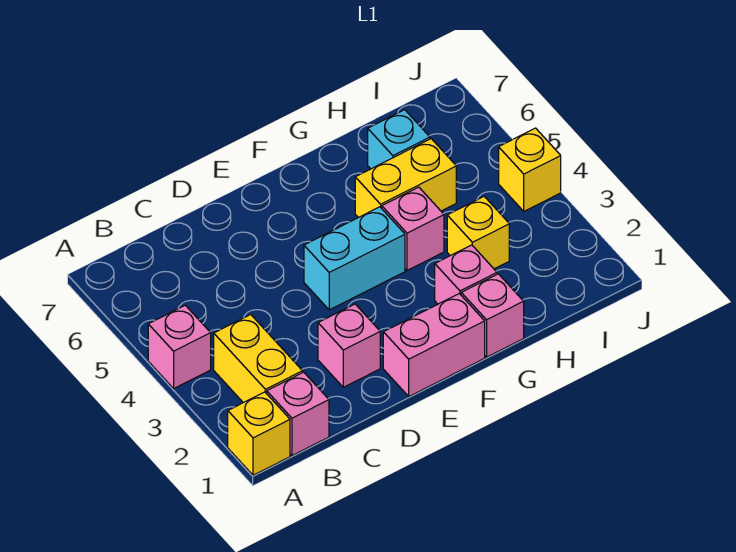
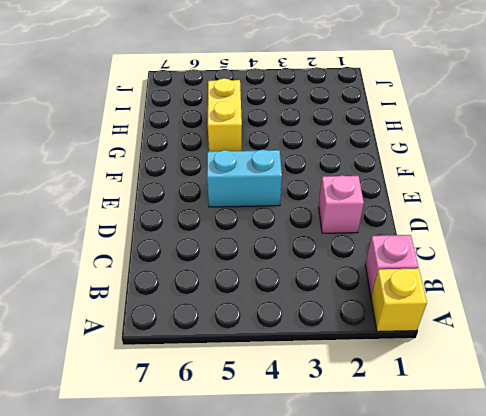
cyan 1x2 brick [207,150,282,207] -> cyan 1x2 brick turned to [304,207,405,310]
none -> pink 1x1 brick [148,305,211,388]
none -> yellow 1x2 brick [214,314,303,403]
none -> pink 1x2 brick [383,294,485,396]

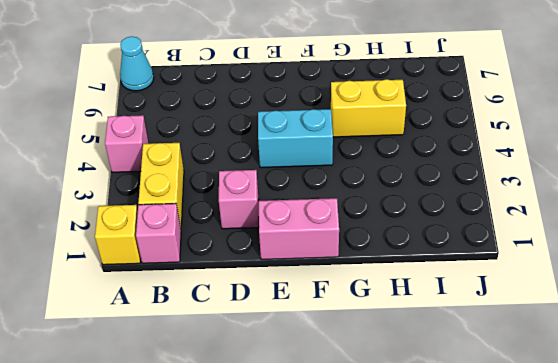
cyan 1x1 cone [120,36,154,91] -> none
none -> pink 1x1 brick [461,274,524,357]
none -> pink 1x1 brick [435,245,497,304]
none -> pink 1x1 brick [382,187,444,271]

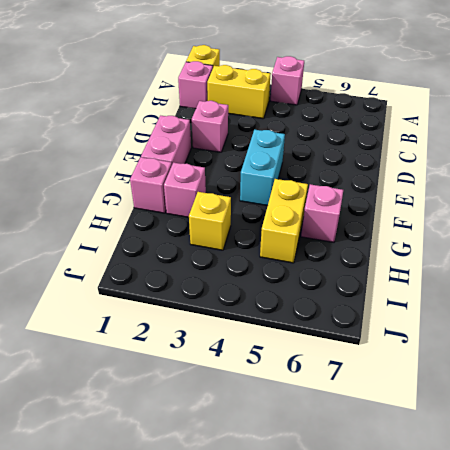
pink 1x1 brick [301,184,343,242] -> pink 1x1 brick moved to [382,187,444,271]
none -> cyan 1x1 brick [368,110,430,169]
none -> yellow 1x1 brick [499,128,561,211]

